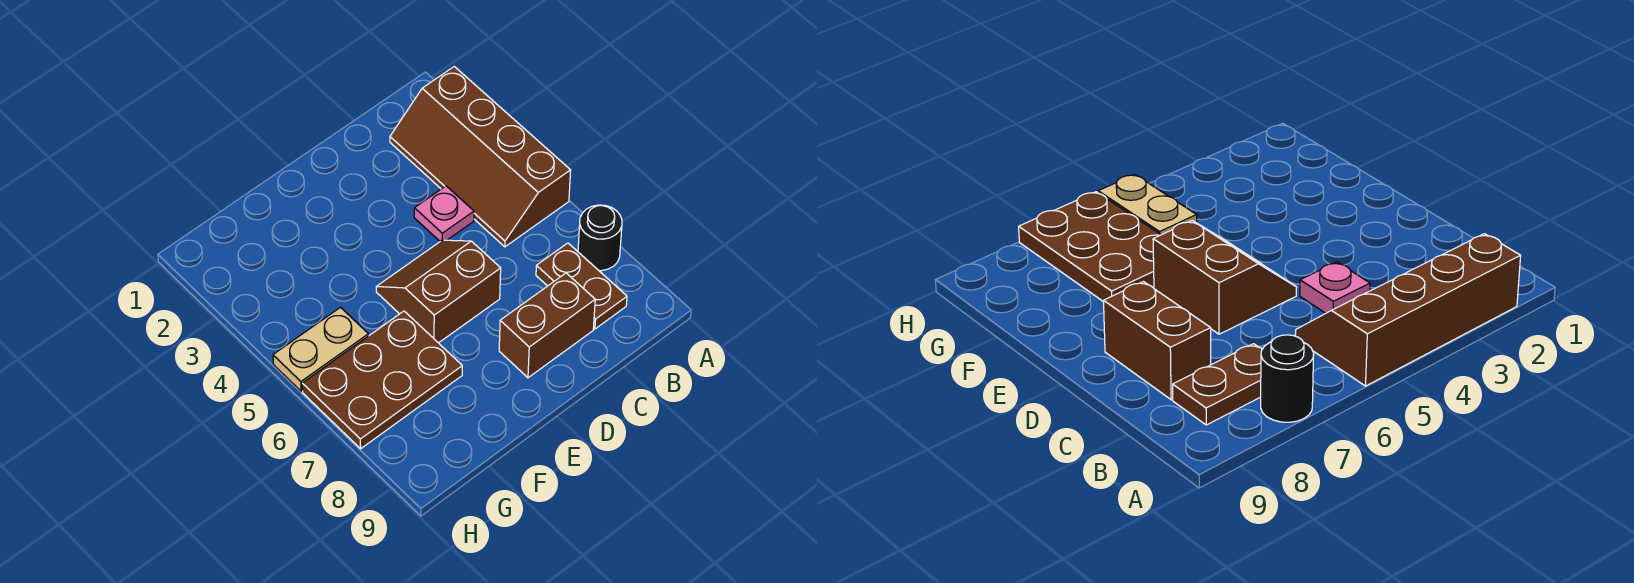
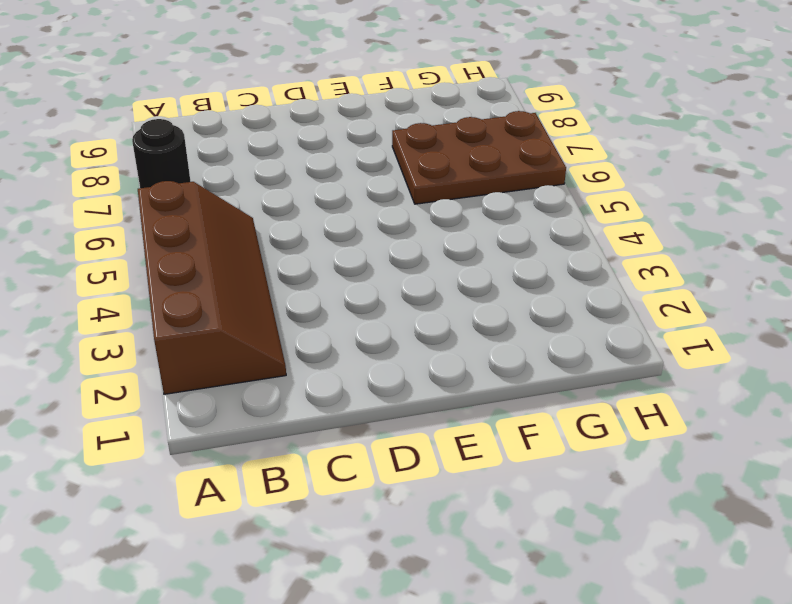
none -> brown 1x2 plate [536,243,627,329]
none -> pink 1x1 plate [414,186,474,241]

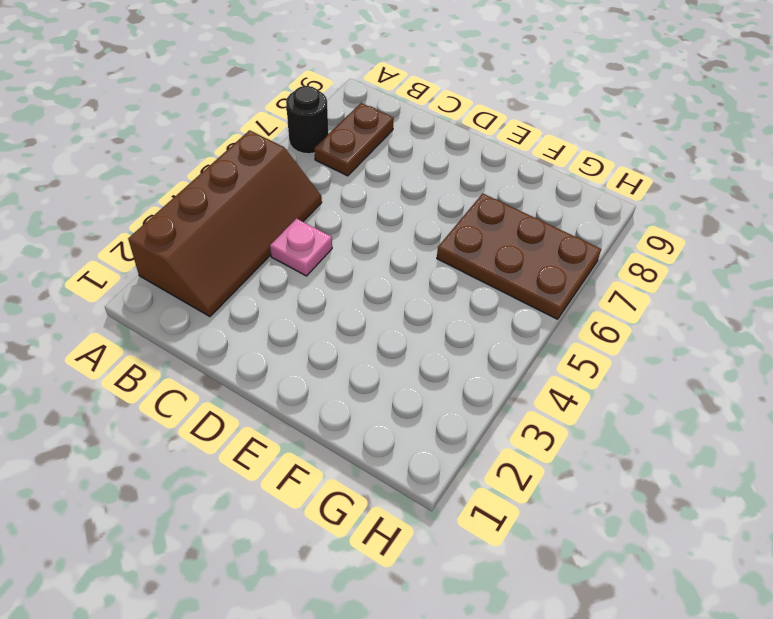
none -> brown 1x2 brick [499,273,595,378]
none -> brown 2x2 slope [376,240,501,343]

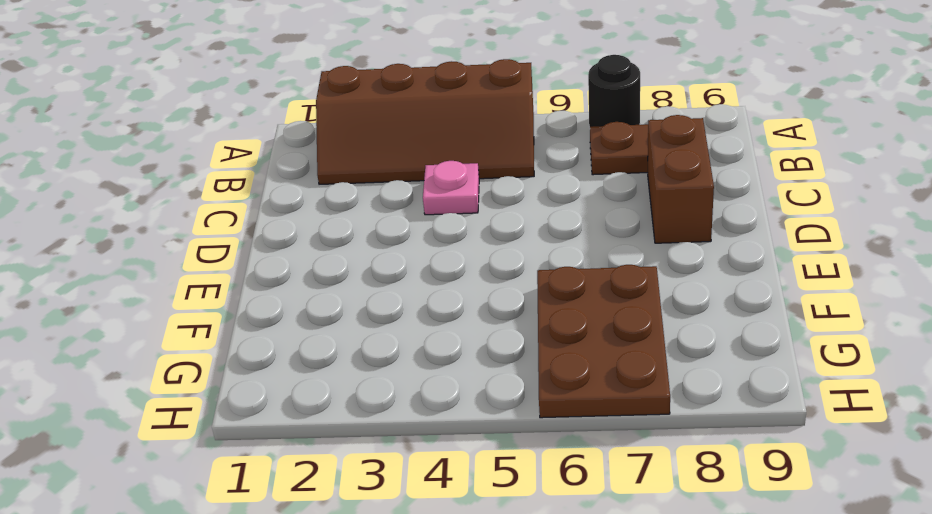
none -> brown 2x2 slope [376,240,501,343]
none -> tan 1x2 plate [273,307,369,391]

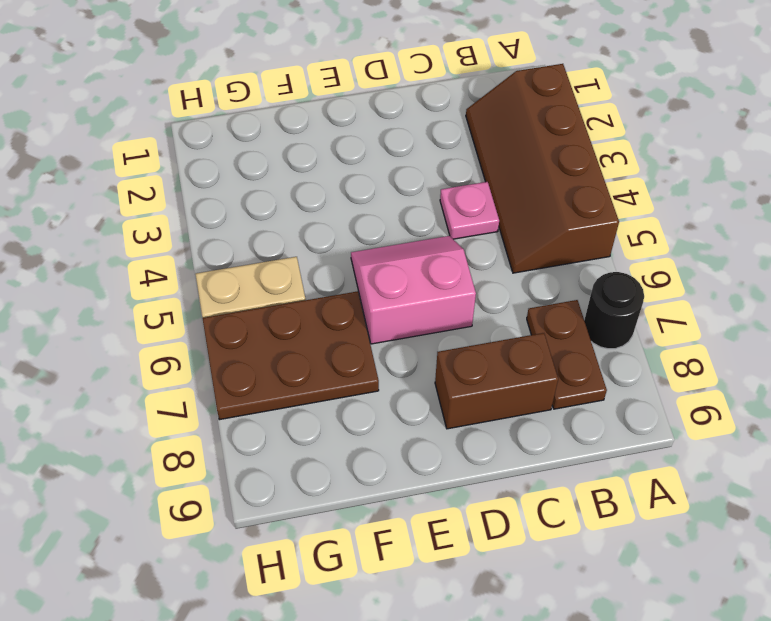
pink 2x2 slope [351,236,476,344] -> brown 2x2 slope [376,240,501,343]

